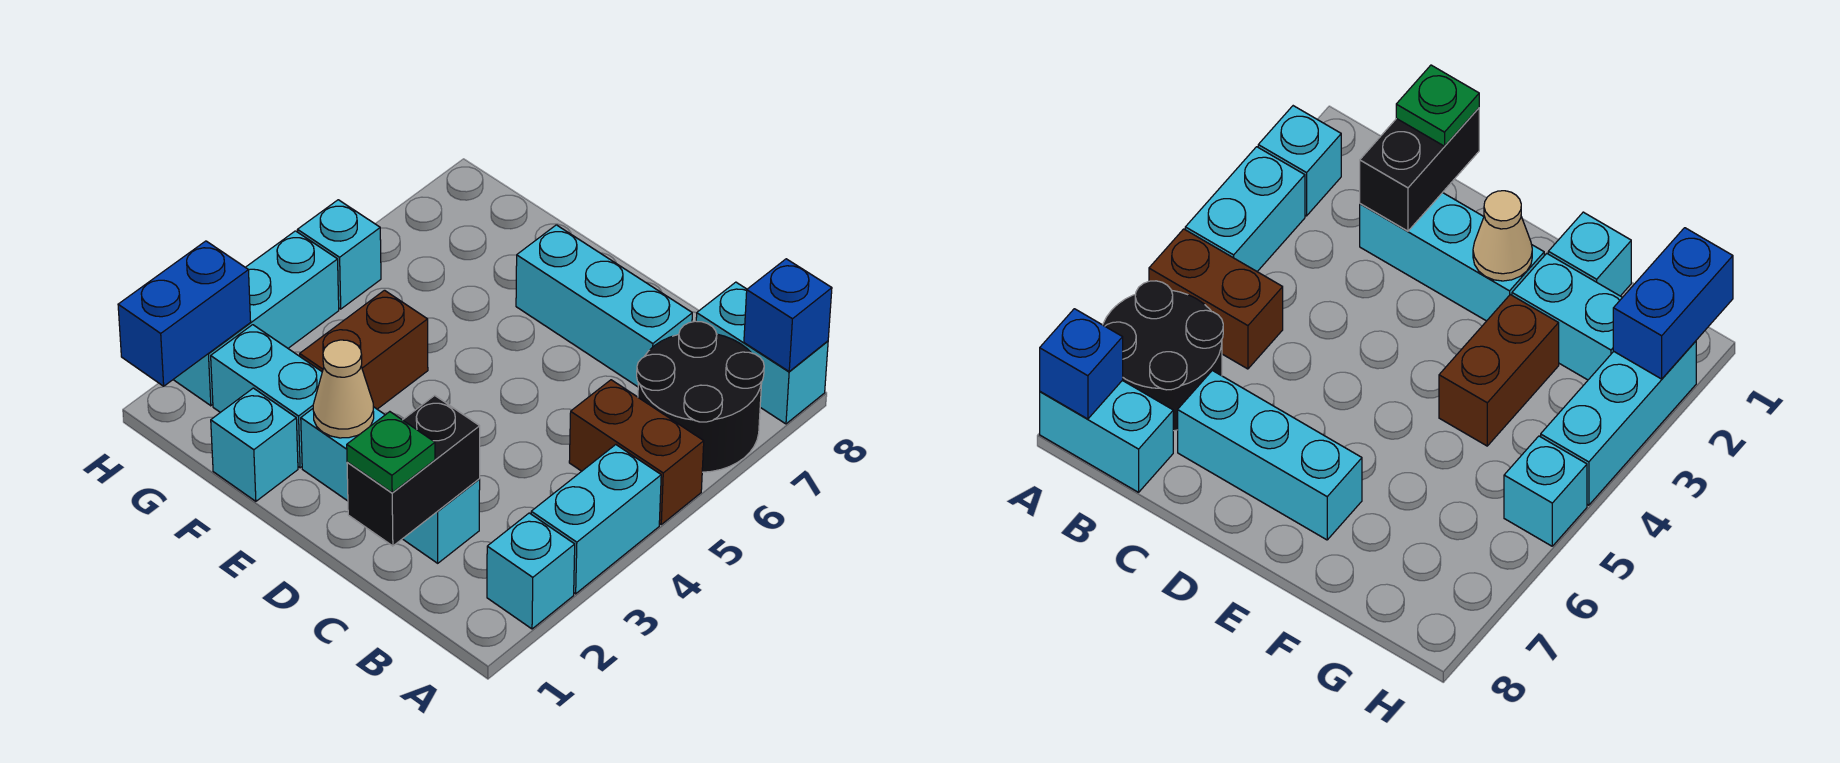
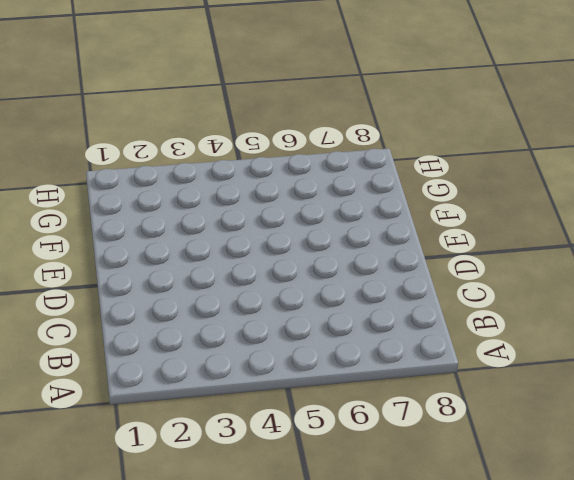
none -> cyan 1x1 brick [487,513,575,629]
none -> cyan 1x2 brick [531,445,661,594]
none -> brown 1x2 brick [569,380,704,524]

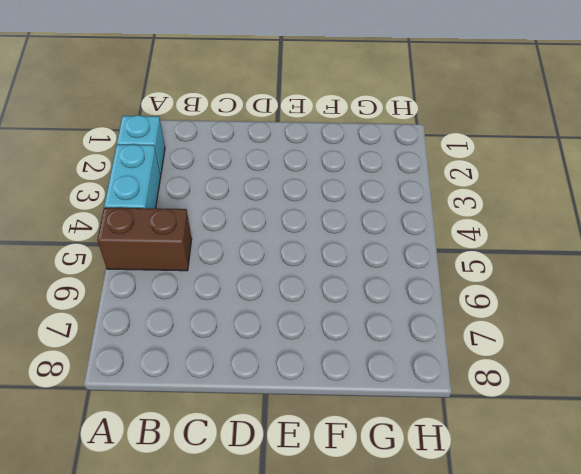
none -> black 2x2 round brick [637,321,764,472]
none -> cyan 1x2 brick [696,282,828,424]
none -> cyan 1x3 brick [301,407,480,563]

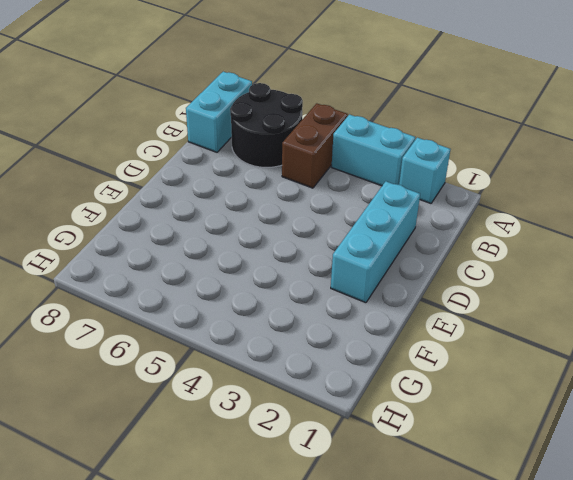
none -> cyan 1x3 brick [516,225,692,387]
none -> cyan 1x1 brick [211,388,298,501]
none -> cyan 1x2 brick [211,325,322,468]

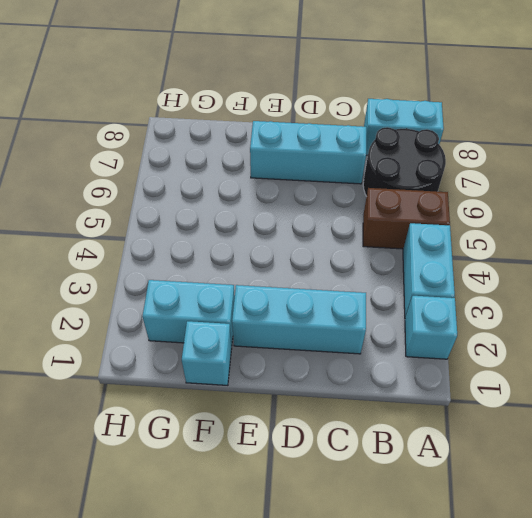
none -> brown 1x2 brick [300,290,428,409]
none -> cyan 1x3 brick [173,231,339,406]
none -> cyan 1x1 brick [298,200,381,309]

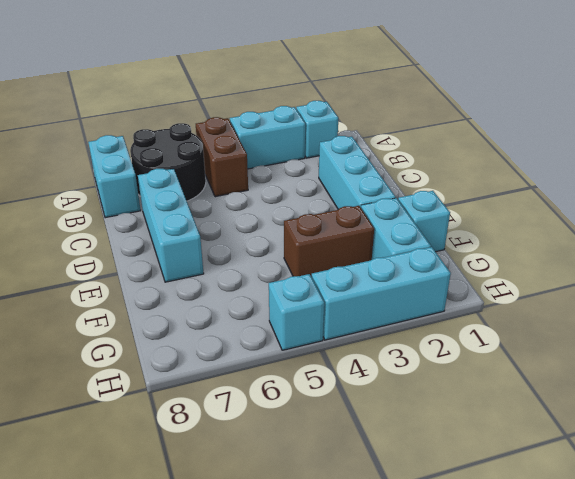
none -> blue 1x1 brick [744,259,832,372]
none -> black 1x2 brick [347,395,480,546]
none -> tan 1x1 cone [313,340,374,438]

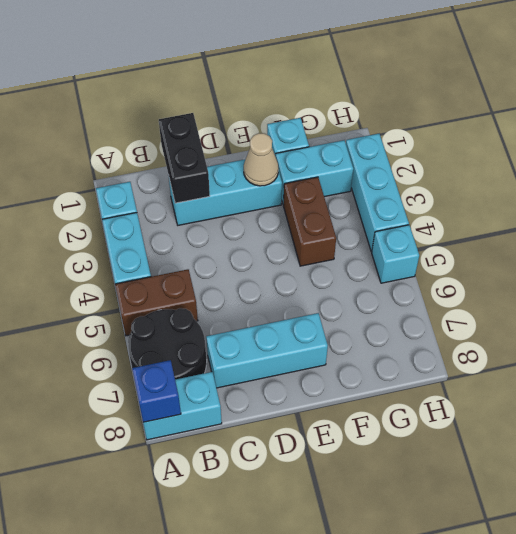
none -> blue 1x2 brick [118,241,251,386]
none -> green 1x1 plate [347,412,435,493]

